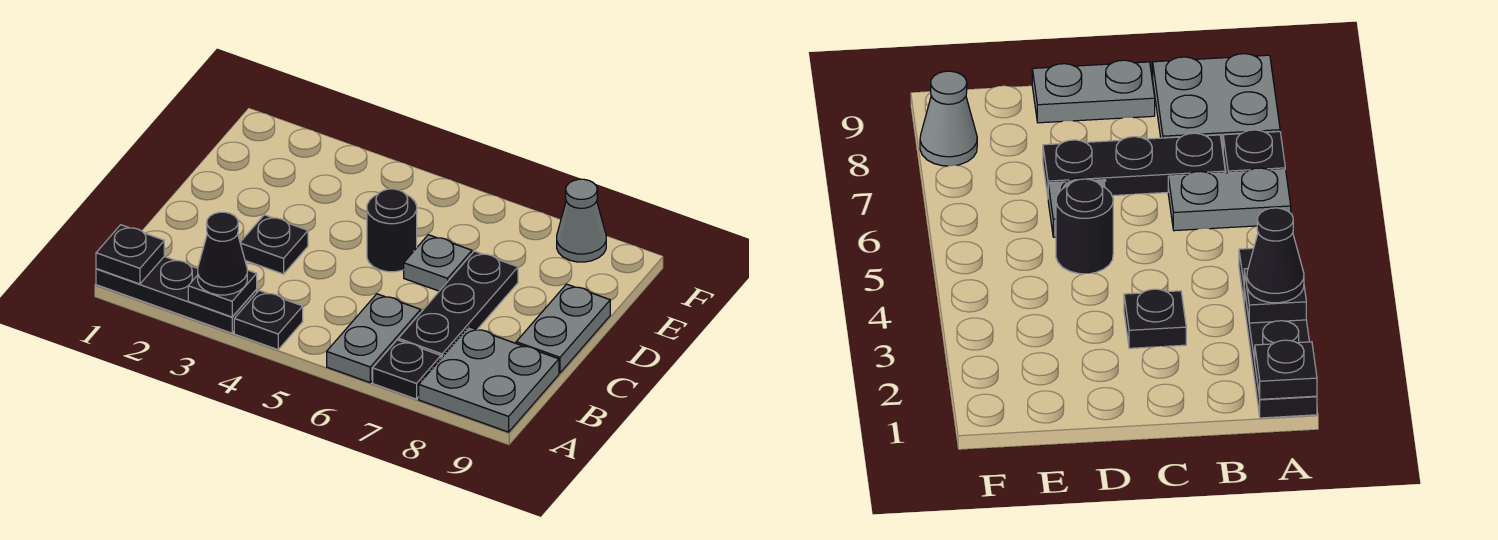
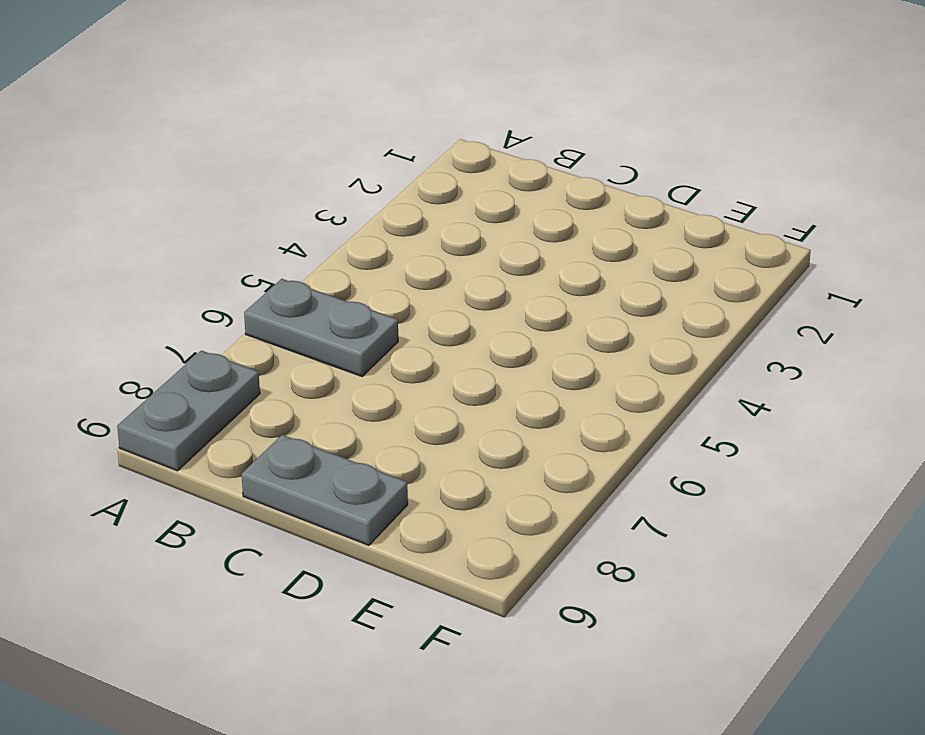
grey 1x2 plate [117,351,260,471] -> grey 2x2 plate [419,327,559,432]
none -> black 1x3 plate [96,257,257,333]
none -> black 1x1 plate [234,291,303,350]
none -> black 1x1 plate [373,340,441,399]

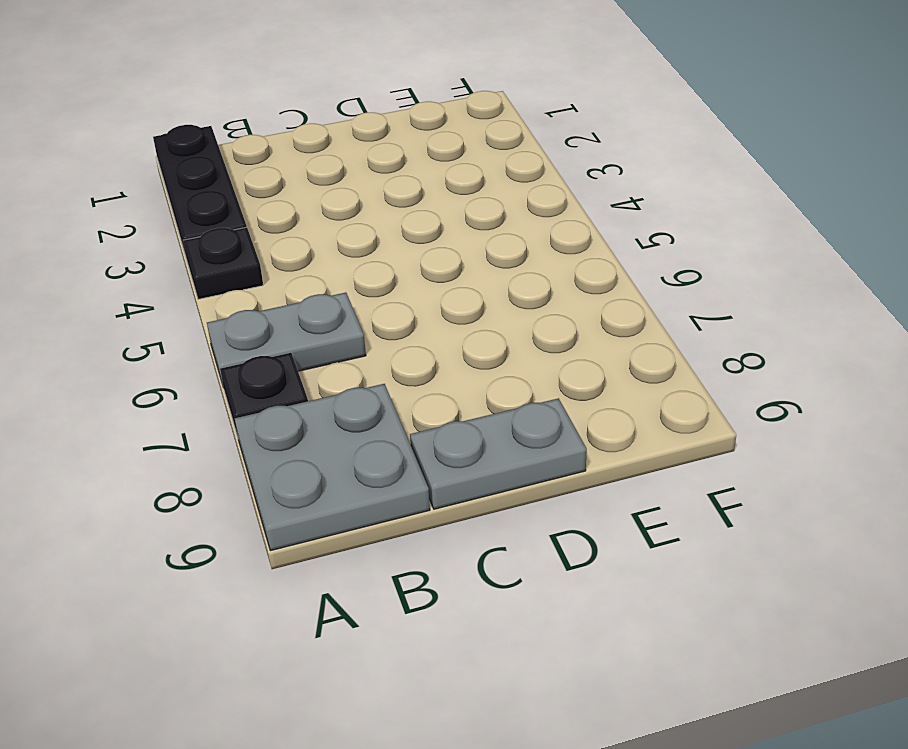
none -> black 1x3 plate [398,251,518,358]
none -> black 1x1 plate [240,215,308,274]
none -> black 1x1 round brick [367,189,417,272]

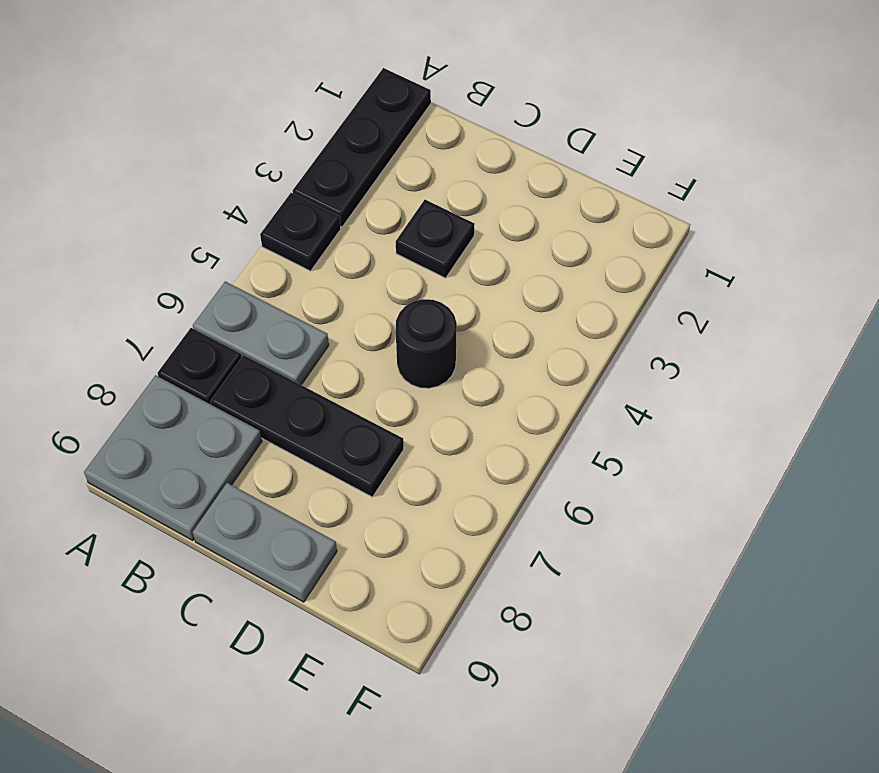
none -> grey 1x1 plate [404,235,472,291]
none -> grey 1x1 cone [557,179,606,262]
none -> black 1x1 plate [96,225,164,284]

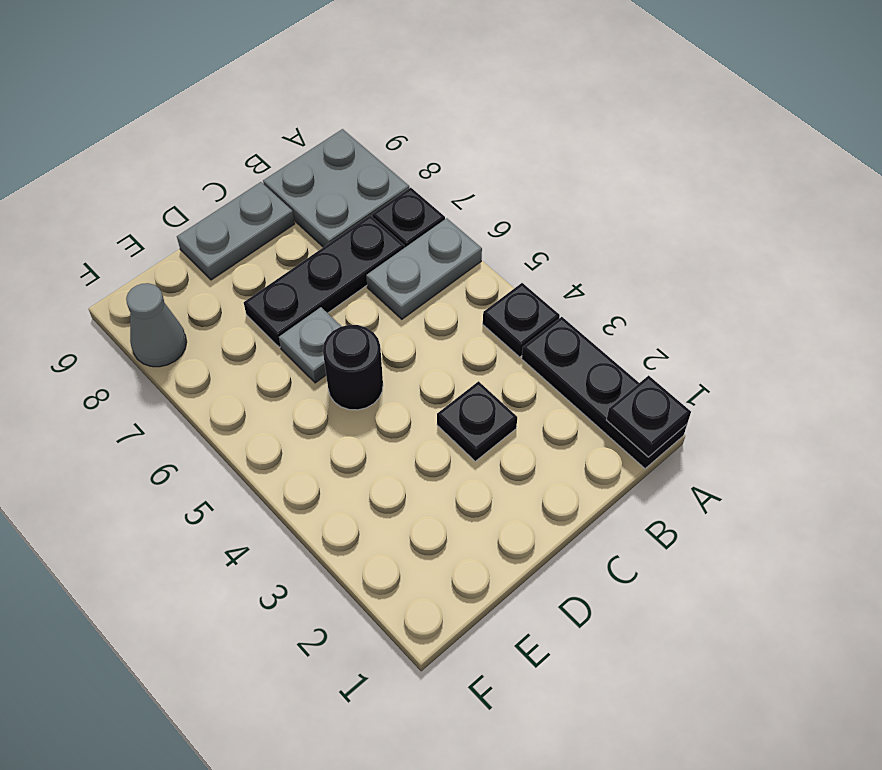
none -> black 1x1 plate [188,270,257,317]
none -> black 1x1 cone [198,212,247,295]

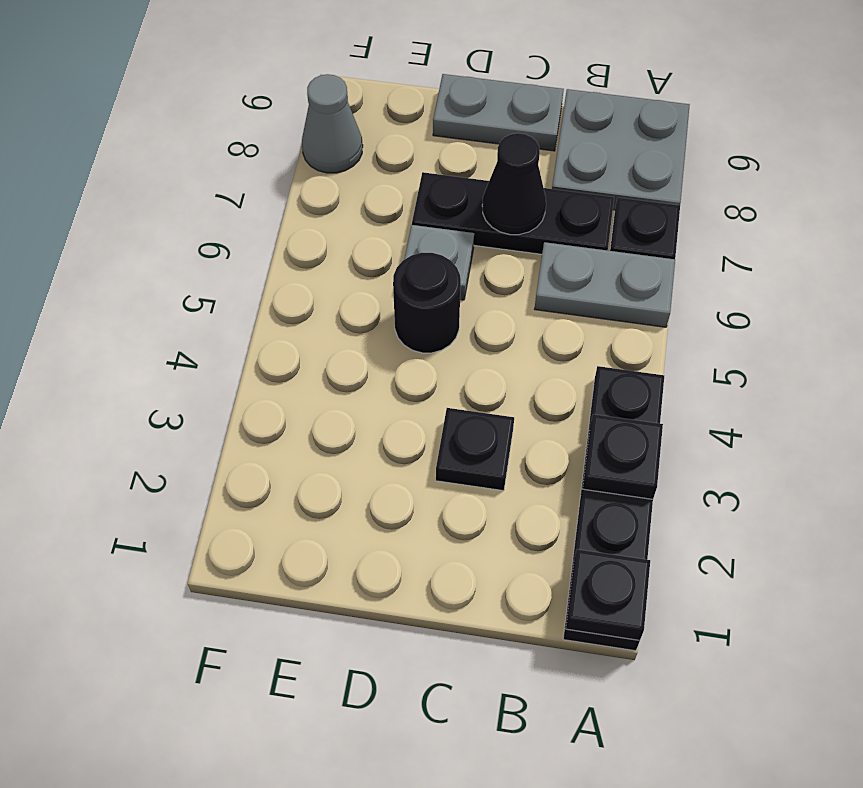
black 1x1 cone [482,133,546,235] -> black 1x1 cone moved to [198,212,247,295]

